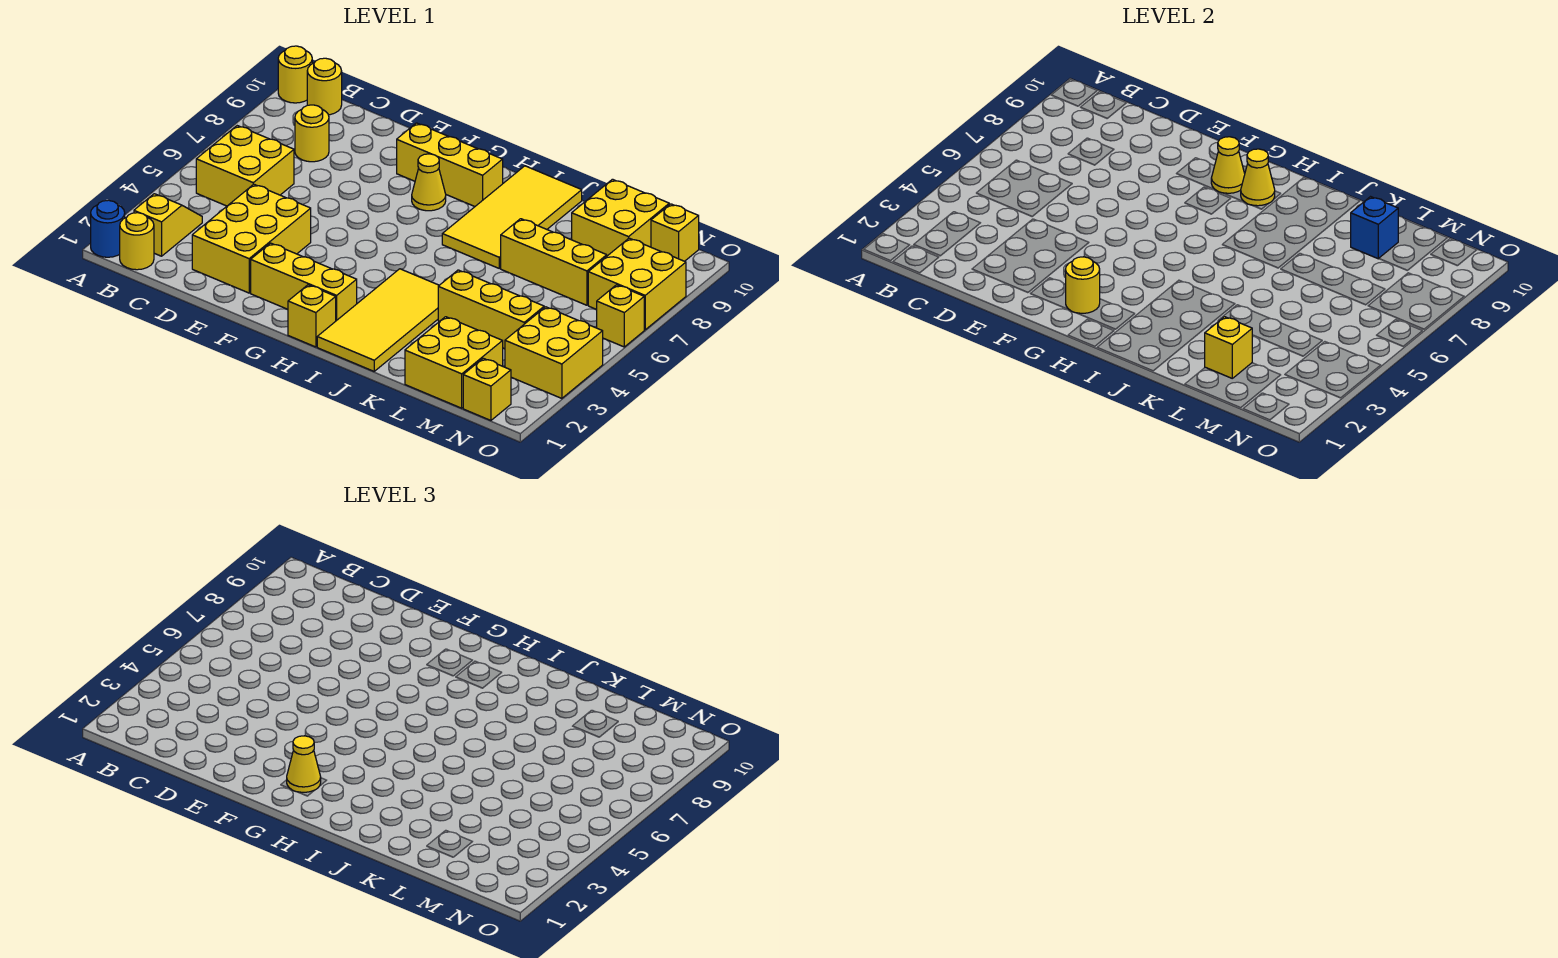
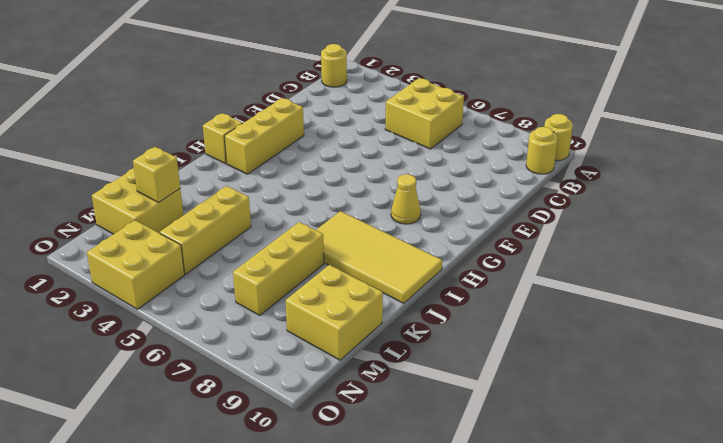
none -> blue 1x1 round brick [91,200,125,257]
none -> yellow 1x2 slope [134,194,202,256]
none -> yellow 1x1 round brick [295,105,329,162]

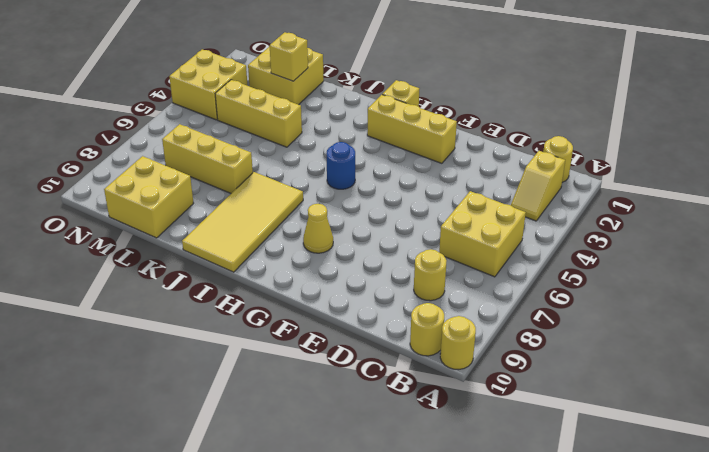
blue 1x1 round brick [327,142,355,189] -> blue 1x1 round brick moved to [91,200,125,257]
none -> yellow 2x3 brick [192,184,311,293]
none -> yellow 1x3 brick [397,123,503,206]
none -> yellow 2x4 tile [317,269,439,371]

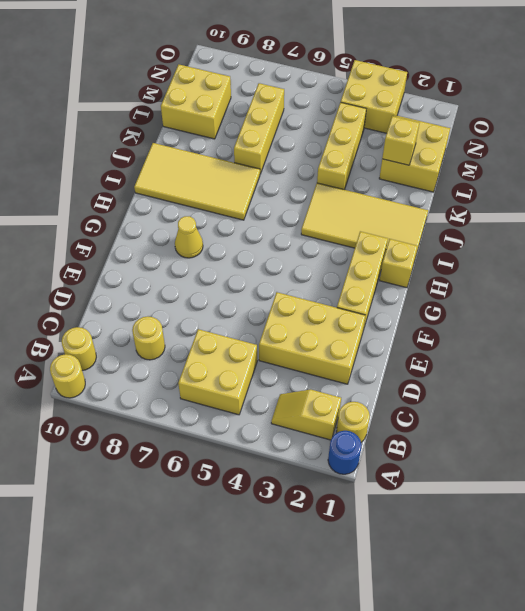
none -> yellow 1x3 brick [397,123,503,206]
none -> yellow 1x1 brick [463,358,511,420]
none -> yellow 2x2 brick [588,238,686,330]

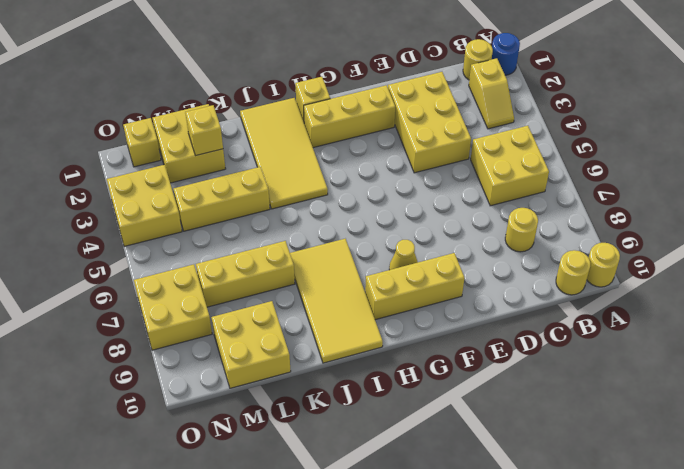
none -> yellow 1x1 brick [651,204,699,261]
none -> yellow 1x1 brick [597,285,644,347]
none -> yellow 1x1 round brick [1066,257,1100,313]

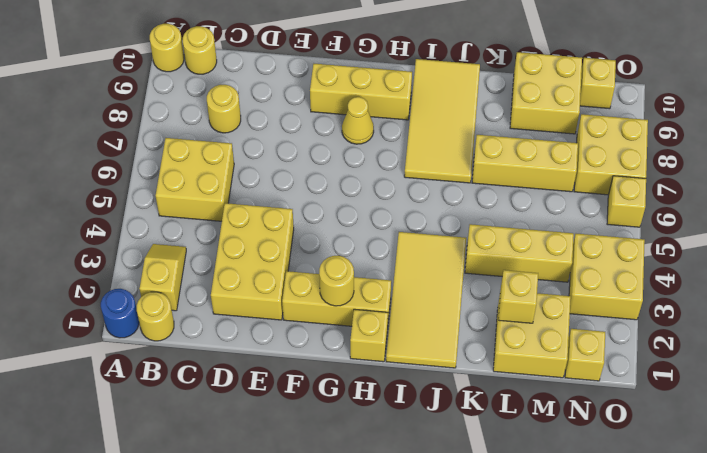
none -> yellow 1x1 cone [1211,137,1245,193]
none -> yellow 1x1 cone [1241,149,1275,206]
none -> blue 1x1 brick [1351,197,1398,259]

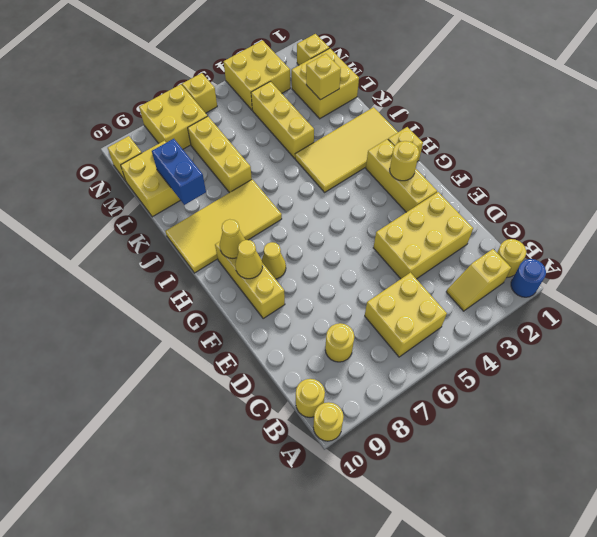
blue 1x2 brick [152,139,206,205] -> blue 1x1 brick [1351,197,1398,259]
none -> yellow 1x1 cone [287,736,321,792]

